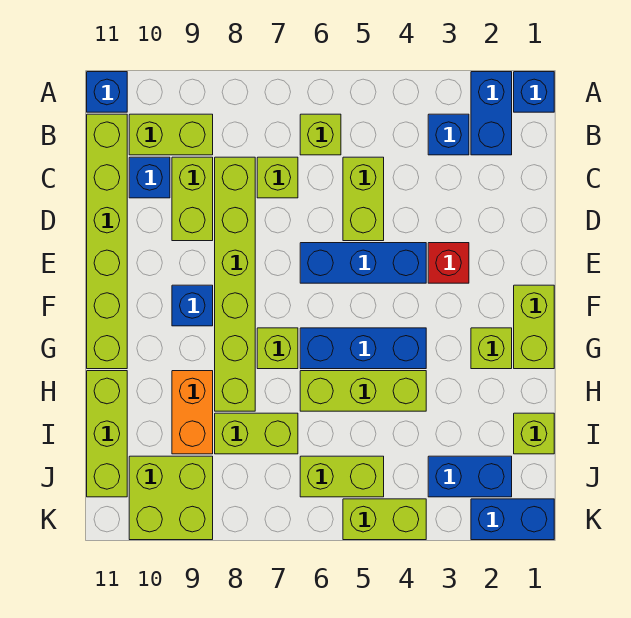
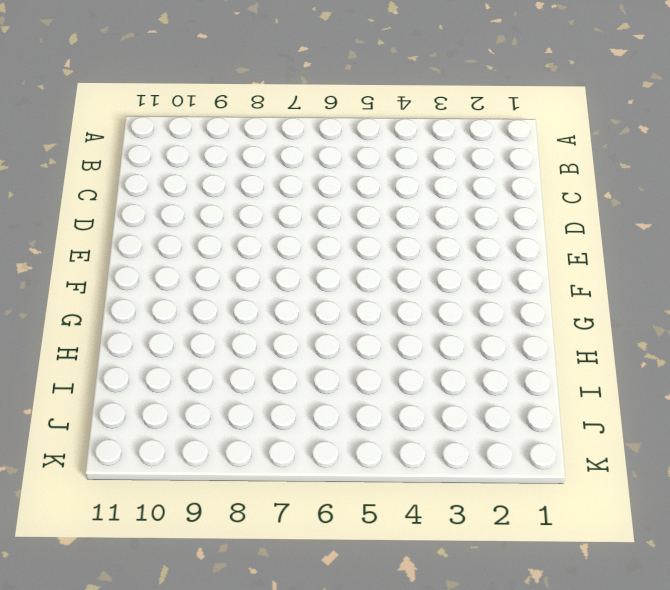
none -> blue 1x1 brick [514,72,554,112]
none -> blue 1x2 brick [471,72,512,155]
none -> blue 1x1 brick [87,72,127,112]

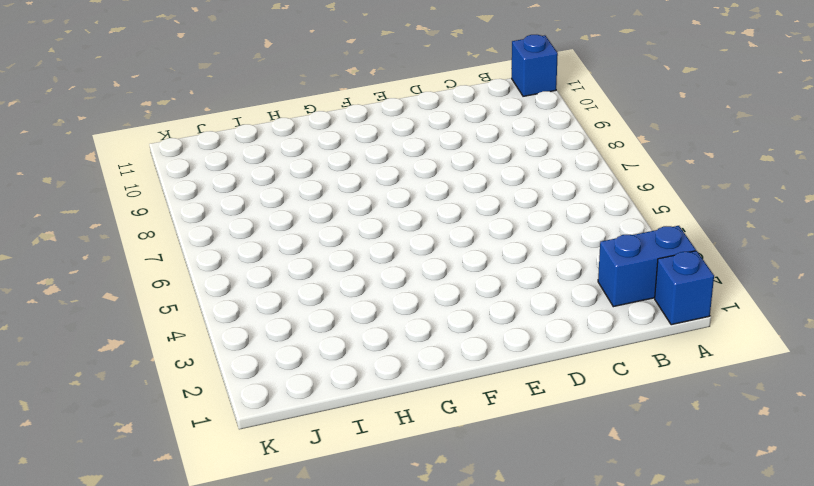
none -> blue 1x1 brick [428,114,469,155]
none -> lime 1x1 brick [300,114,341,155]
none -> lime 1x2 brick [129,114,213,155]

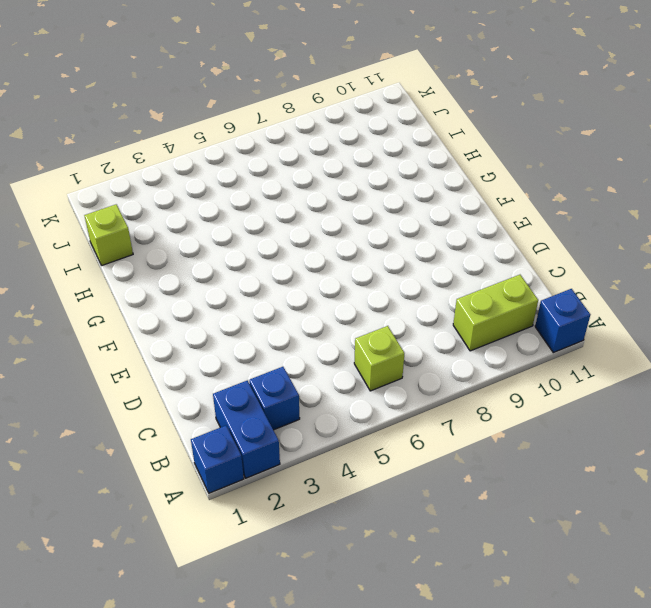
none -> lime 1x6 brick [87,114,127,369]
none -> lime 1x2 brick [343,157,384,241]
none -> lime 1x1 brick [257,157,298,198]

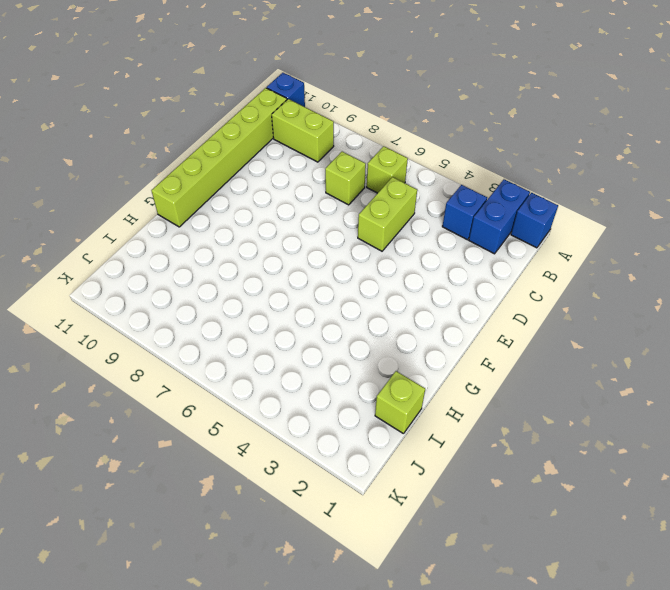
none -> lime 1x6 brick [215,157,255,411]
none -> lime 1x2 brick [172,157,213,241]
none -> blue 1x1 brick [129,157,170,198]

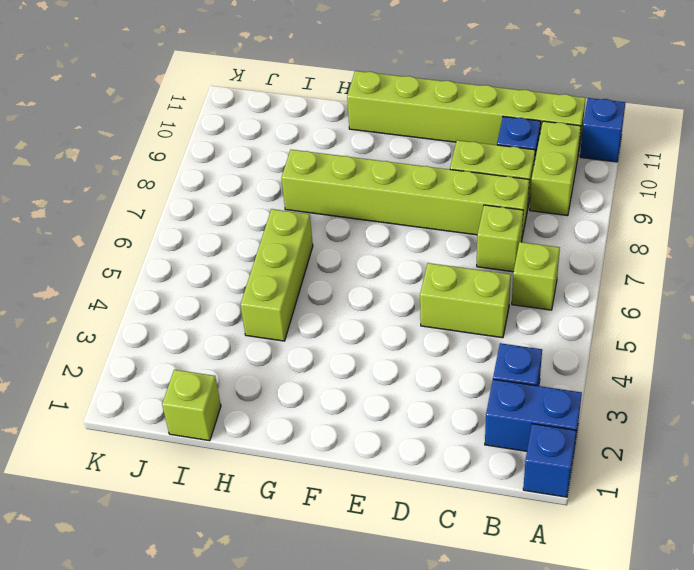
none -> red 1x1 brick [428,243,469,283]
none -> blue 1x3 brick [300,243,426,283]
none -> lime 1x2 brick [514,285,554,369]

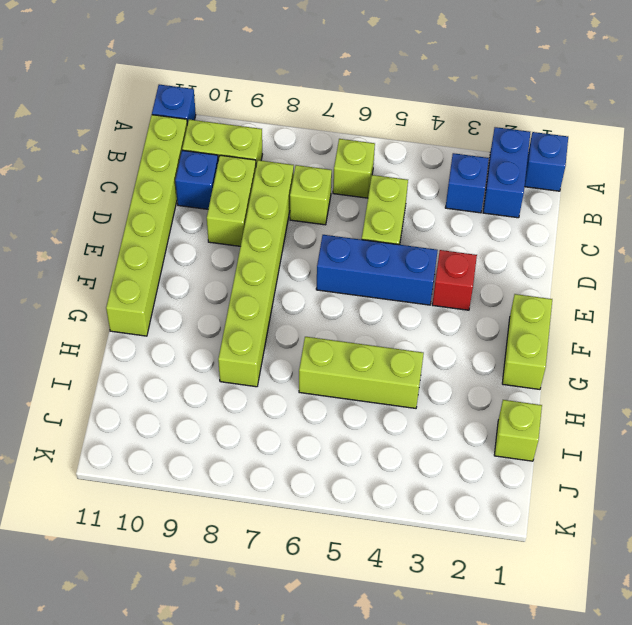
none -> blue 1x1 brick [172,285,213,326]
none -> lime 1x1 brick [471,328,512,369]
none -> blue 1x3 brick [300,328,426,369]

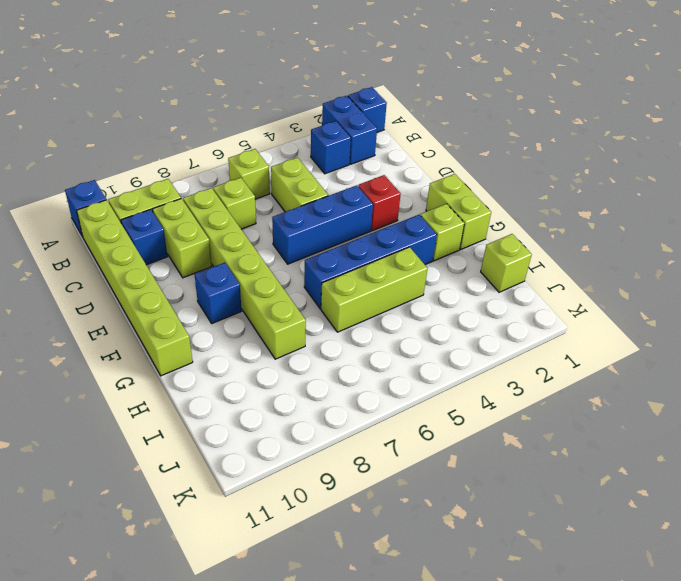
blue 1x4 brick [304,215,437,309] -> blue 1x3 brick [300,328,426,369]
none -> lime 1x1 brick [257,328,298,369]
none -> orange 1x2 brick [172,371,213,454]
none -> lime 1x3 brick [87,371,127,497]

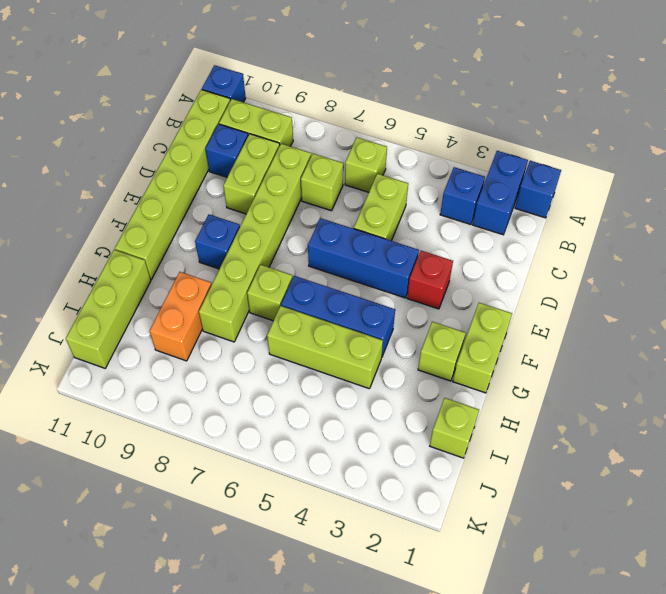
none -> lime 1x2 brick [215,413,298,454]
none -> blue 1x2 brick [428,456,512,497]
none -> lime 1x2 brick [300,456,384,497]

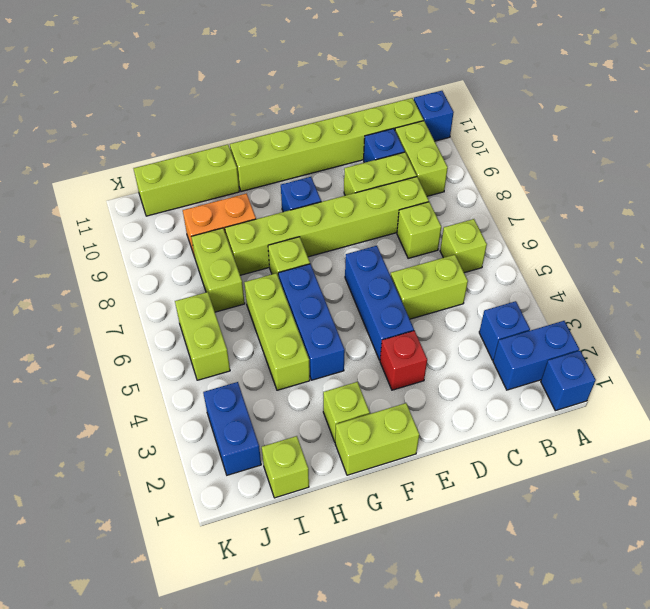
none -> lime 2x2 brick [129,456,213,540]
none -> blue 1x2 brick [471,499,554,540]
none -> lime 1x2 brick [343,499,426,540]

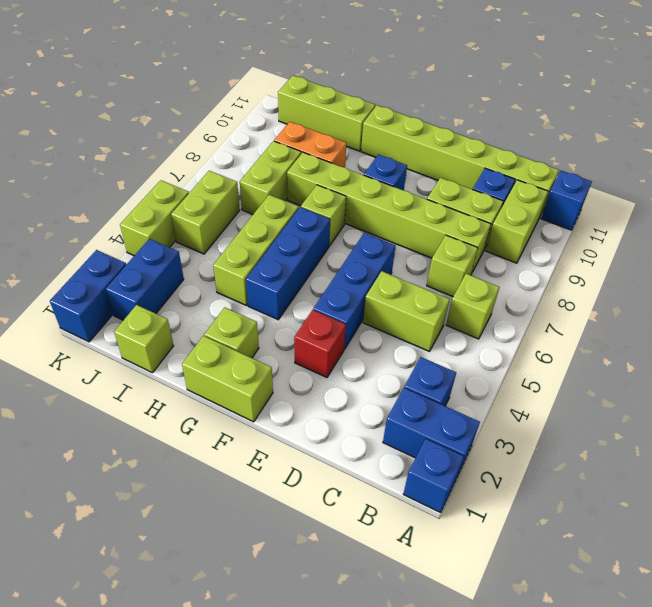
none -> lime 2x2 brick [129,456,213,540]

